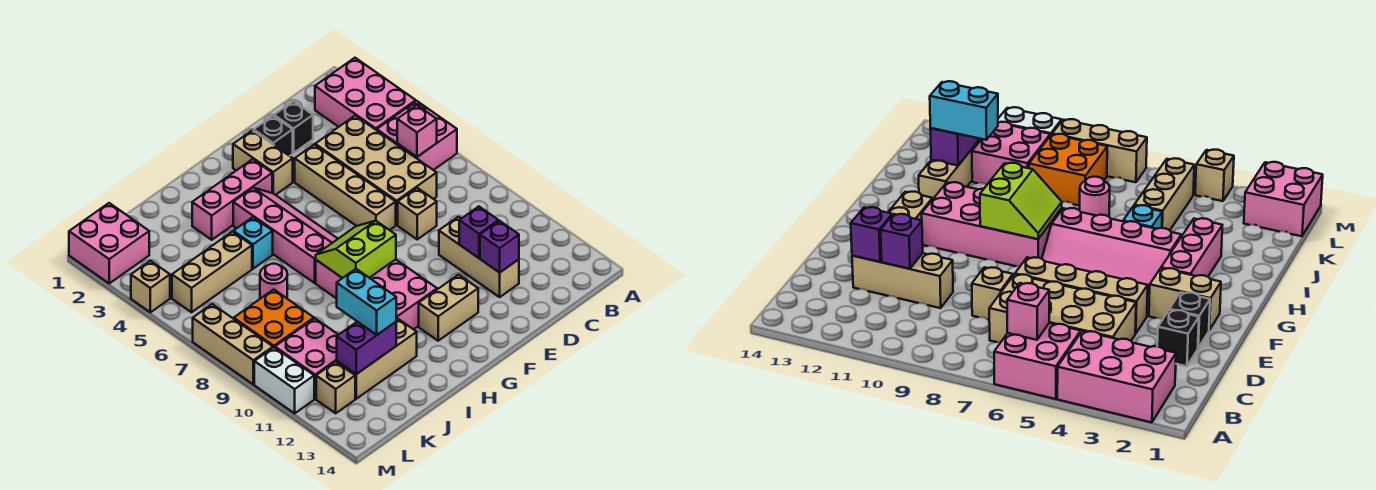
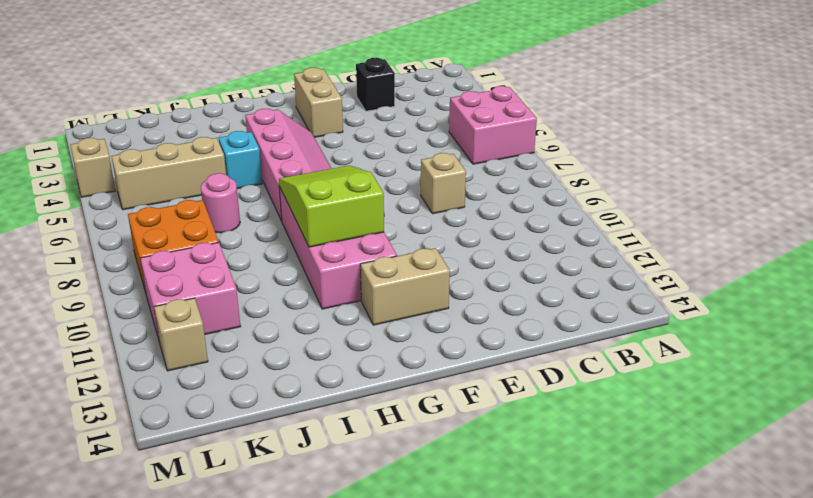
lime 2x3 slope [279,166,384,247] -> lime 2x2 slope [316,221,396,278]
none -> pink 2x3 brick [315,58,416,130]
none -> tan 2x4 brick [315,116,437,225]
none -> tan 1x3 brick [439,217,519,297]
none -> black 1x1 brick [254,116,293,156]

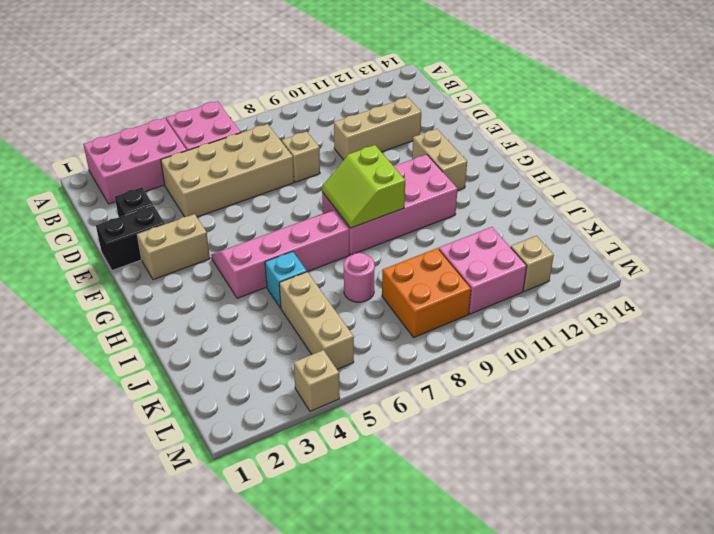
black 1x2 brick [96,205,165,270] -> black 1x1 brick [254,116,293,156]
none -> tan 1x4 brick [295,145,396,230]
none -> pink 1x3 brick [192,159,272,240]
none -> tan 1x3 brick [337,318,417,399]
none -> pink 2x2 brick [69,203,149,283]

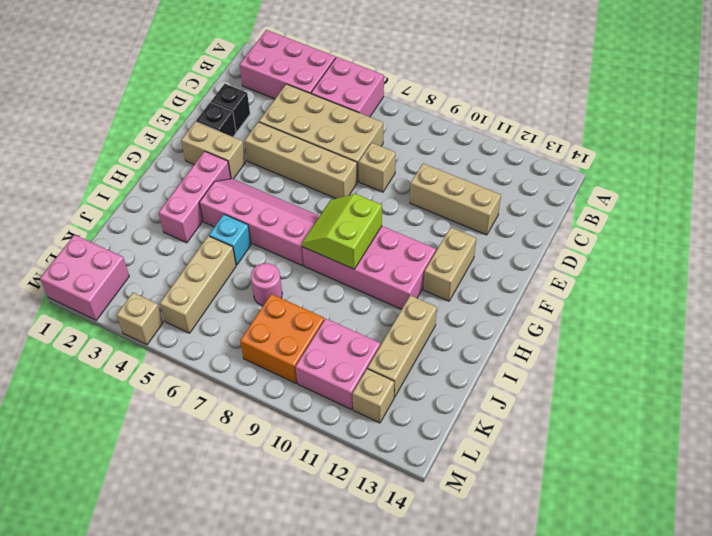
none -> tan 1x3 brick [193,304,273,385]
none -> white 1x2 brick [254,348,314,413]
none -> pink 1x1 brick [397,105,437,157]
none -> purple 1x1 brick [459,207,499,258]

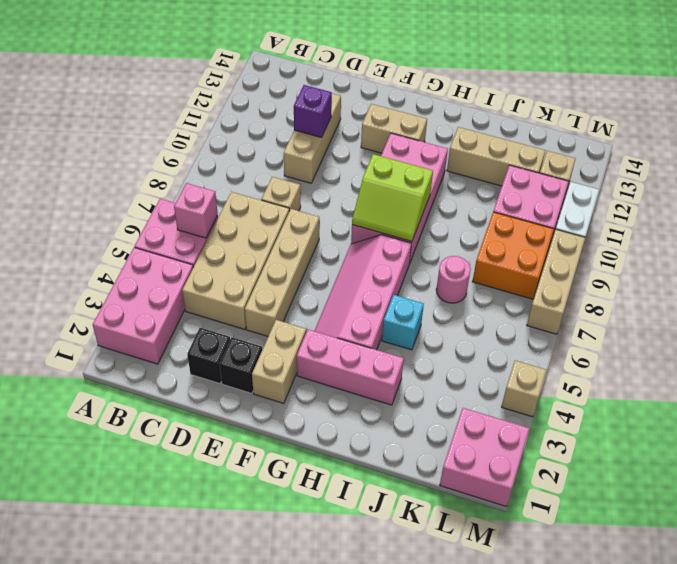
none -> tan 1x3 brick [172,232,252,312]
none -> purple 1x1 brick [480,221,519,273]
none -> purple 1x2 brick [337,322,396,374]
none -> cyan 1x2 brick [337,269,396,335]

